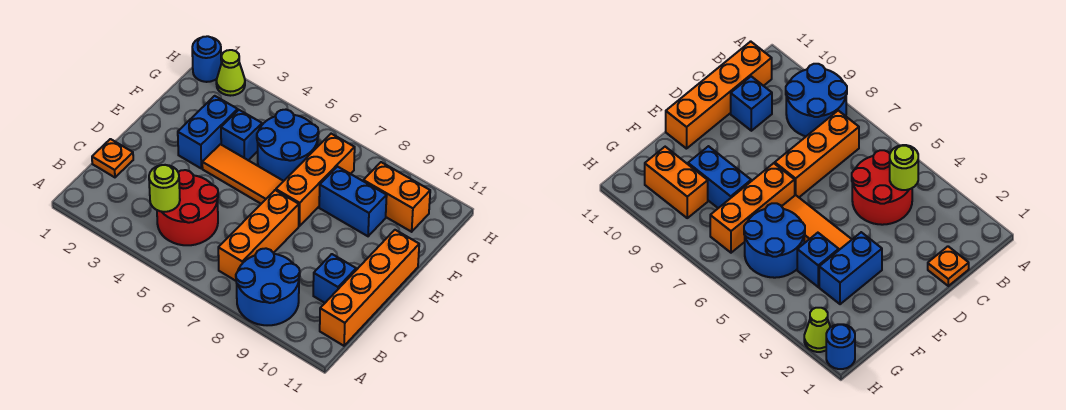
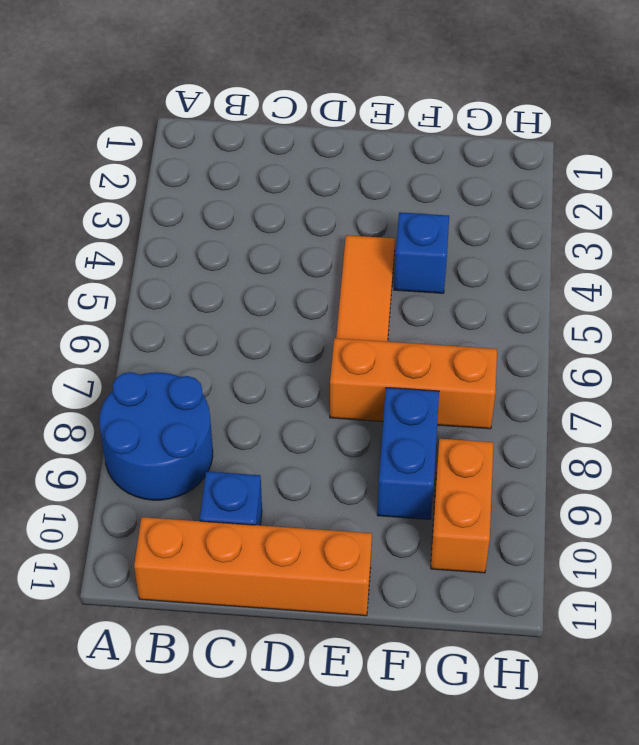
none -> red 2x2 round brick [157,170,218,245]
none -> orange 1x3 brick [218,190,299,281]
none -> orange 1x1 plate [92,139,133,177]

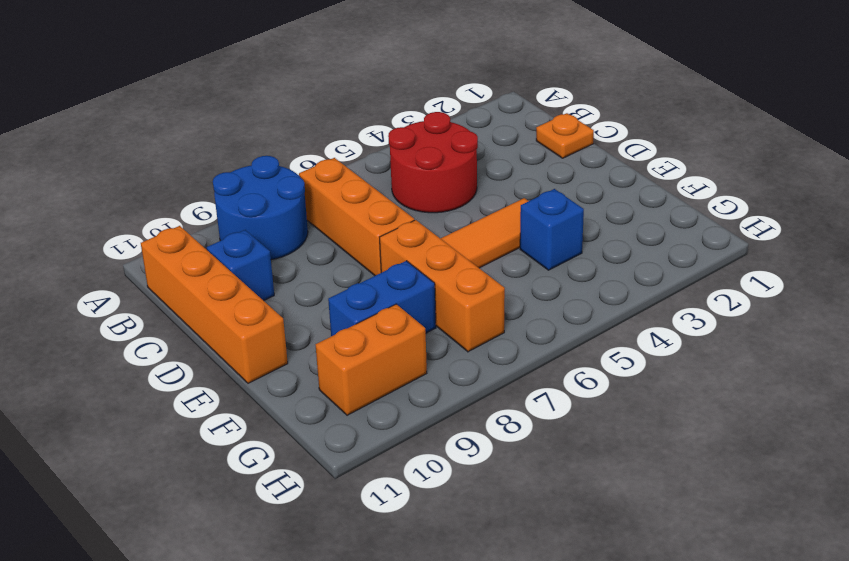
none -> blue 1x2 brick [178,96,238,168]
none -> blue 2x2 round brick [257,110,319,181]
none -> blue 1x1 round brick [192,36,221,82]

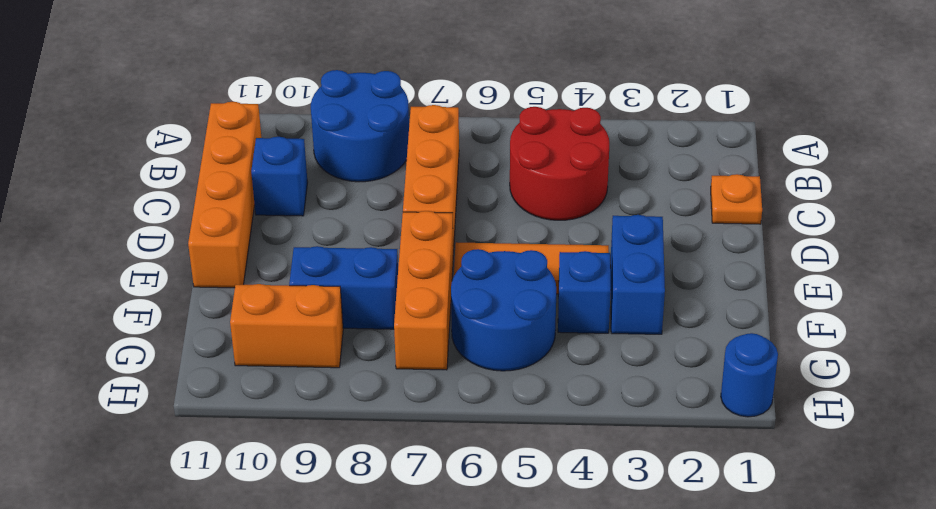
none -> lime 1x1 cone [216,50,245,96]
none -> lime 1x1 round brick [149,165,180,212]

